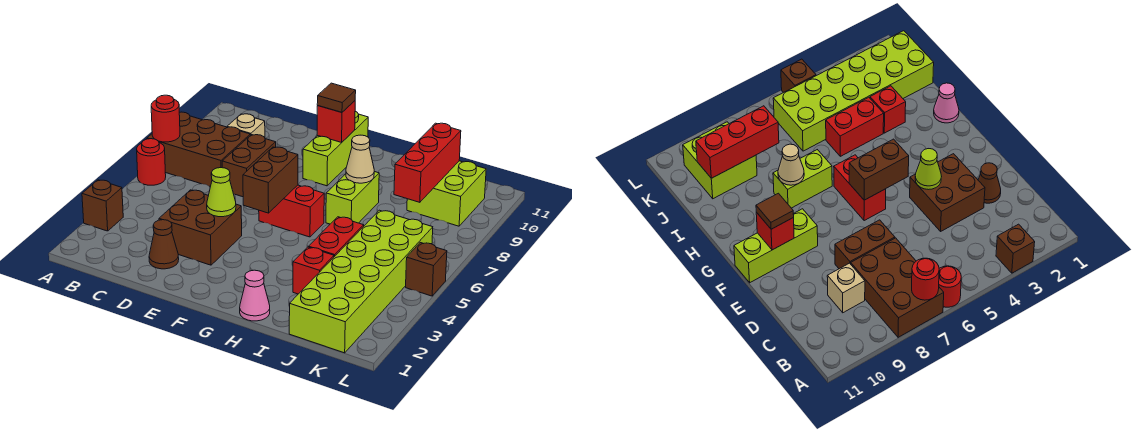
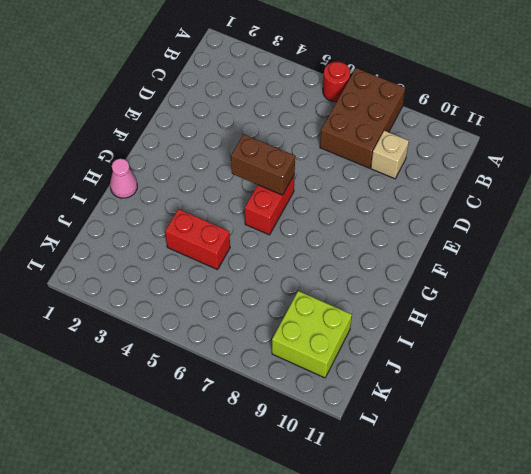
none -> brown 1x1 brick [82,180,123,231]
none -> brown 1x1 cone [149,220,179,269]
none -> brown 2x2 brick [159,190,242,265]

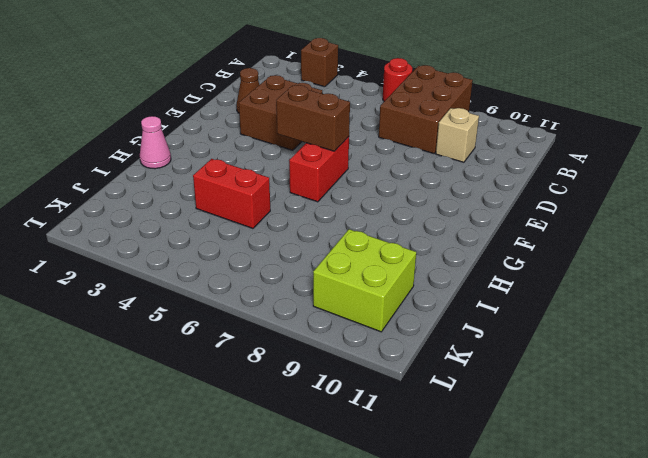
none -> brown 1x2 brick [222,135,276,197]
none -> lime 1x3 brick [303,111,368,186]
none -> lime 1x2 brick [326,172,379,224]

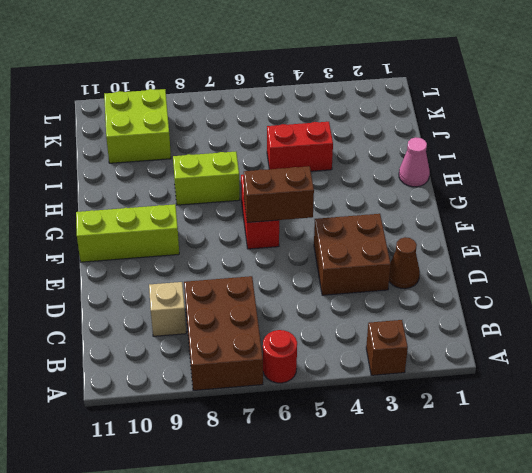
none -> brown 1x2 brick [222,135,276,197]
none -> red 1x1 brick [293,247,334,294]
none -> lime 2x6 brick [289,210,433,353]

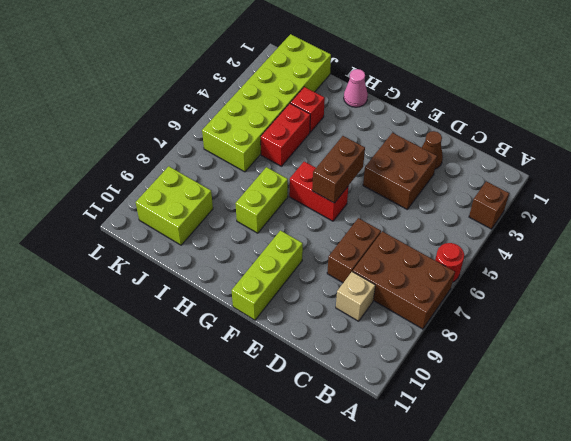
none -> brown 1x1 brick [406,243,447,296]
none -> red 1x1 round brick [151,95,180,142]
none -> lime 1x1 cone [207,168,236,217]

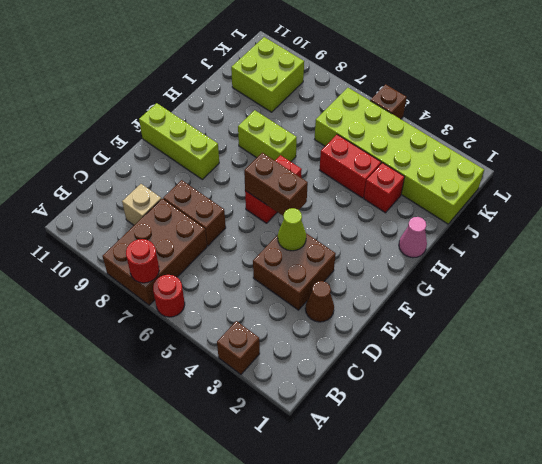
none -> red 1x1 brick [317,101,355,142]
none -> tan 1x1 cone [346,135,374,183]
none -> red 1x3 brick [394,123,461,202]

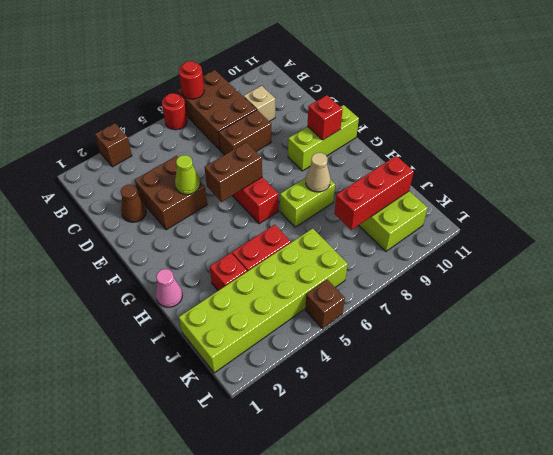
none -> brown 1x1 tile [317,83,356,112]

